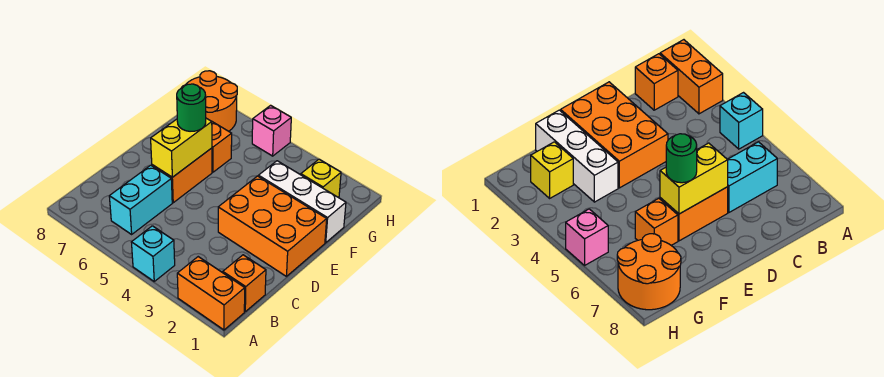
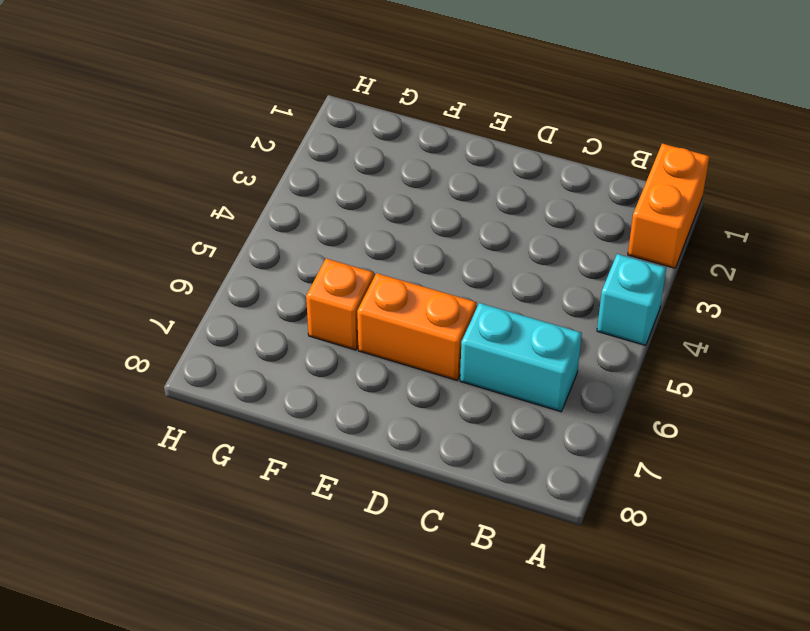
none -> orange 1x1 brick [223,255,266,312]
none -> orange 2x3 brick [218,176,327,276]
none -> white 1x3 brick [258,161,346,243]

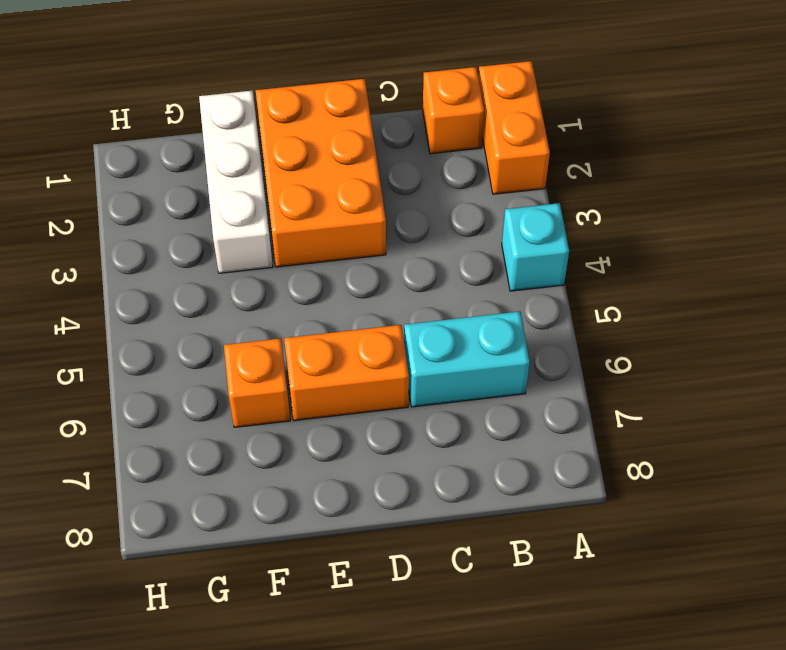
none -> yellow 1x1 brick [301,159,341,198]
none -> orange 2x2 round brick [182,71,237,131]
none -> pink 1x1 brick [252,105,291,156]

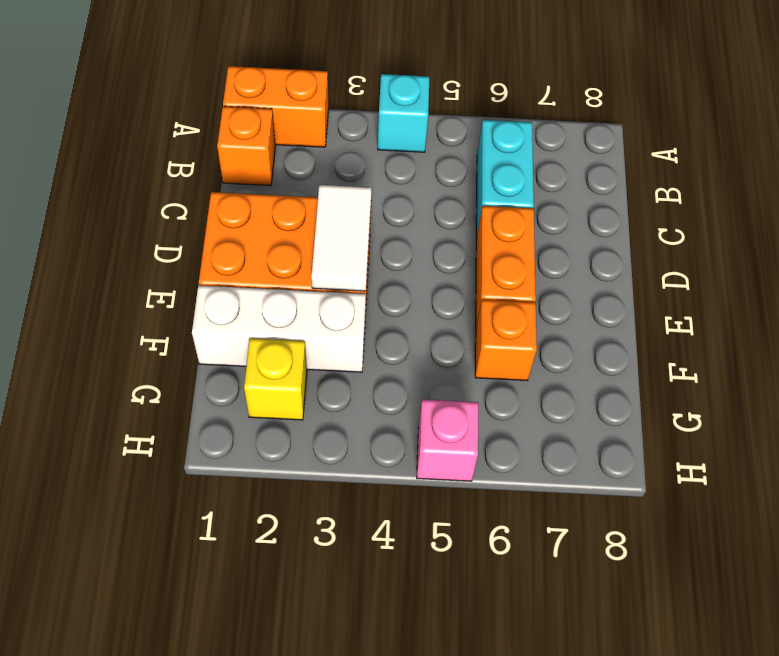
white 1x2 tile [311,185,372,291] -> none
none -> orange 2x2 round brick [182,71,237,131]
none -> yellow 1x2 brick [151,118,212,177]
none -> green 1x1 round brick [177,84,206,131]

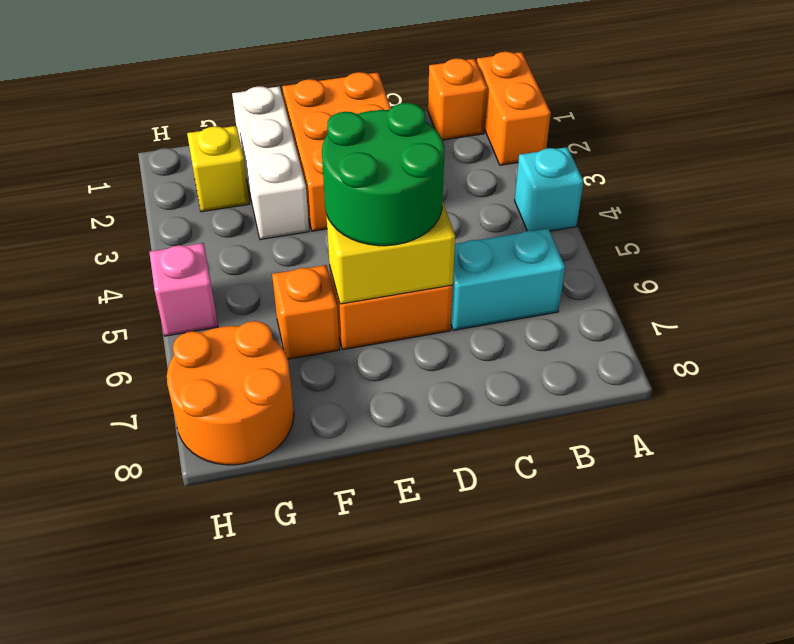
green 2x2 round brick [322,103,444,246] -> green 1x1 round brick [177,84,206,131]

